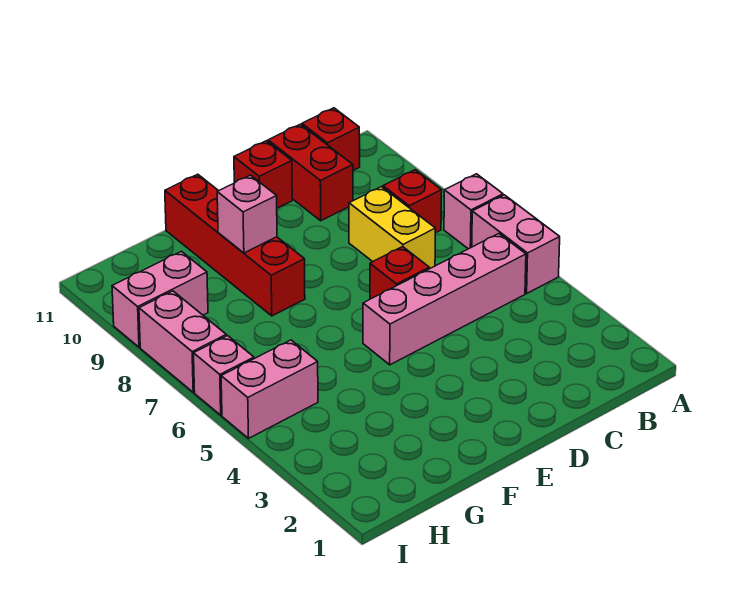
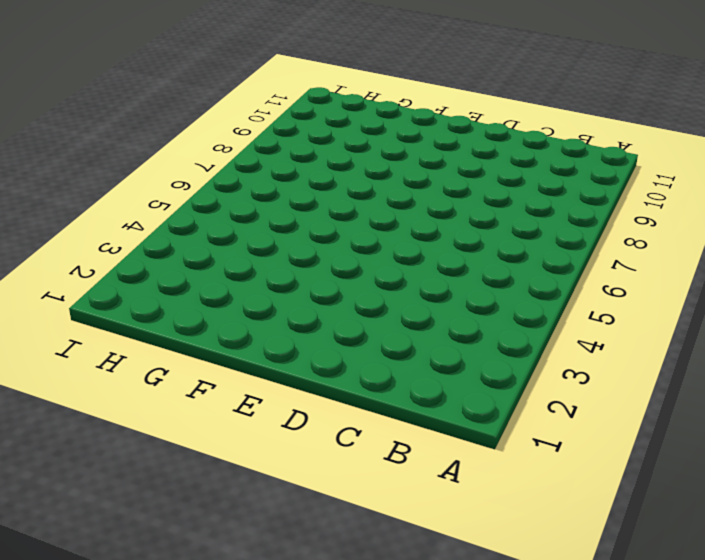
none -> pink 1x2 brick [472,195,560,293]
none -> pink 1x1 brick [444,174,503,249]
none -> pink 1x4 brick [363,234,526,365]

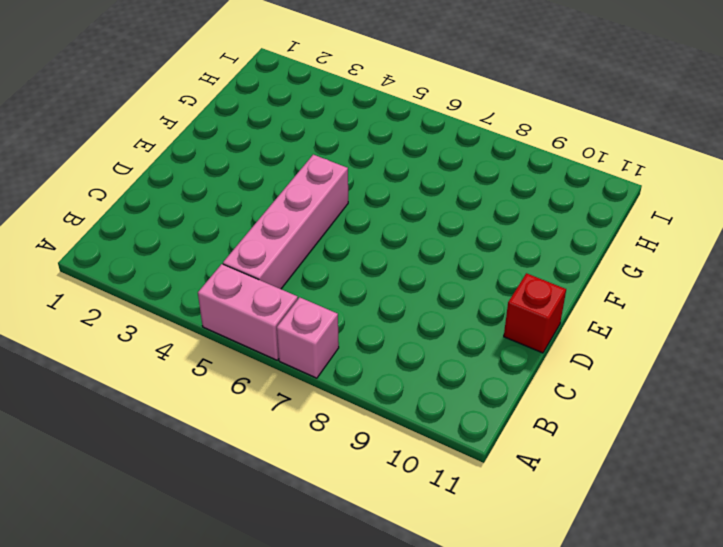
none -> red 1x1 brick [383,170,442,233]
none -> red 1x1 brick [302,108,360,170]
none -> yellow 1x2 brick [349,187,435,269]

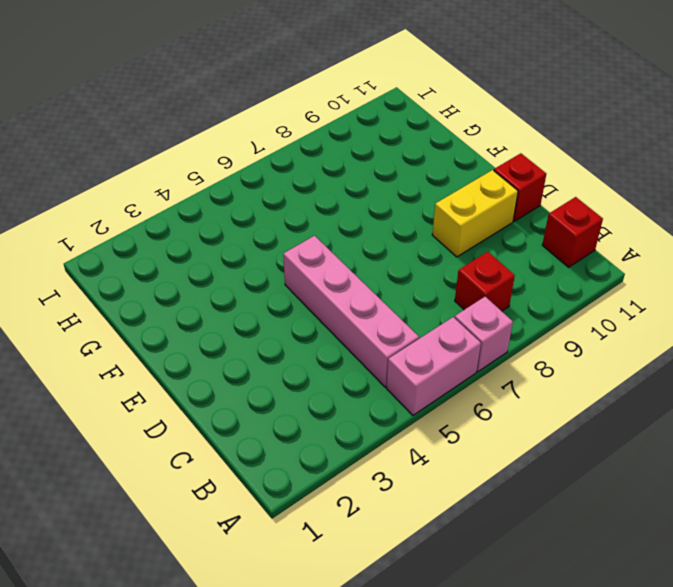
yellow 1x2 brick [432,170,518,257] -> yellow 1x2 brick moved to [349,187,435,269]
none -> red 1x2 brick [268,124,353,221]
none -> red 1x1 brick [370,247,429,299]
none -> red 1x4 brick [165,174,305,316]

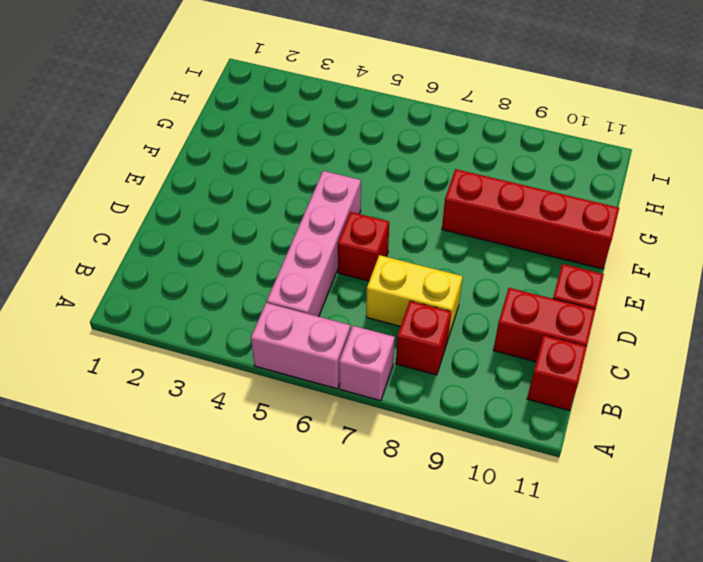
none -> pink 1x2 brick [221,340,318,438]
none -> pink 1x2 brick [112,251,208,347]
none -> pink 1x1 brick [194,336,254,415]

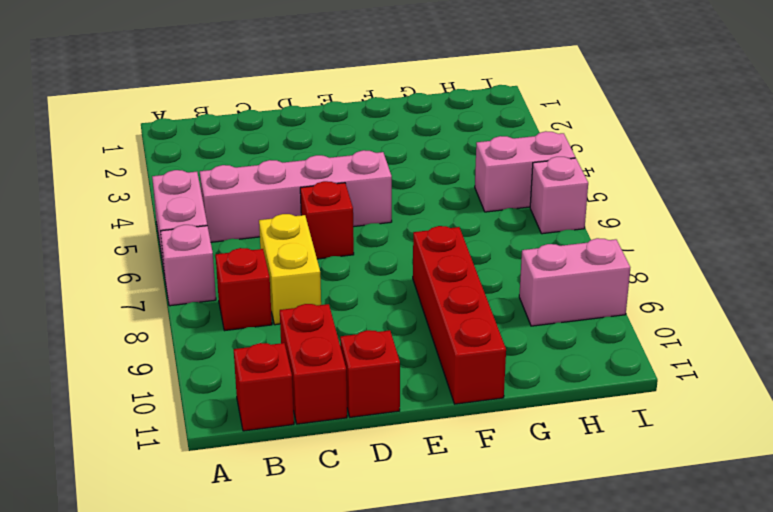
none -> pink 1x2 brick [139,291,226,392]
none -> pink 1x1 brick [217,175,277,253]

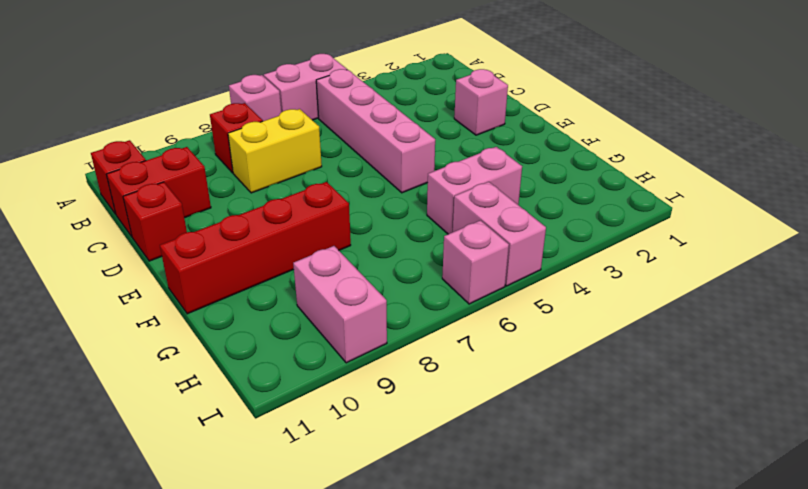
pink 1x1 brick [454,69,508,135] -> pink 1x1 brick moved to [217,175,277,253]
pink 1x2 brick [427,147,522,234] -> pink 1x2 brick moved to [139,291,226,392]
none -> red 1x1 brick [370,247,429,299]

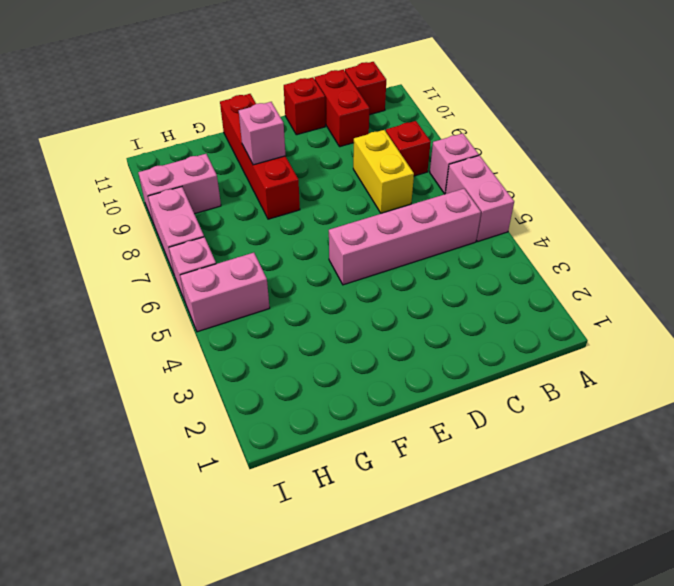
none -> red 1x1 brick [370,247,429,299]

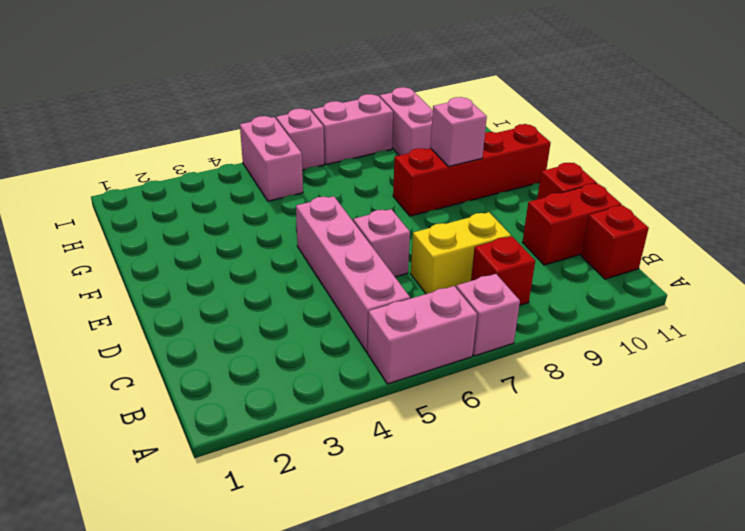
pink 1x1 brick [353,209,410,277] -> red 1x1 brick [370,247,429,299]

